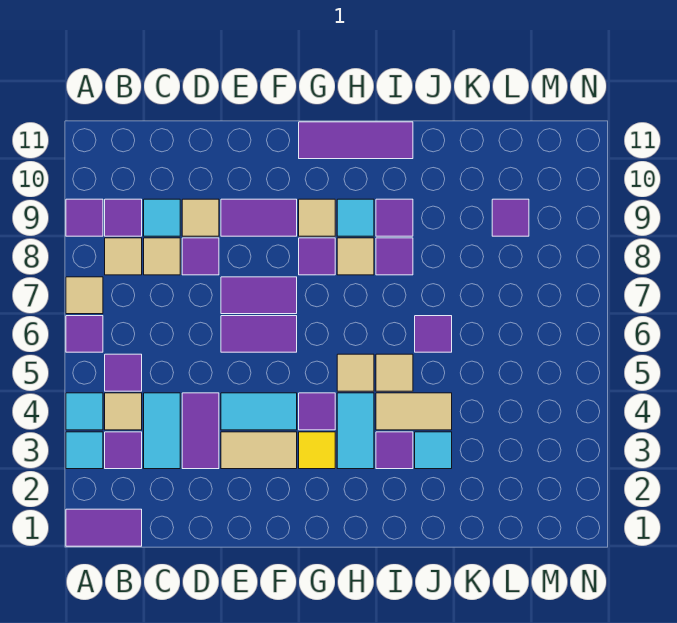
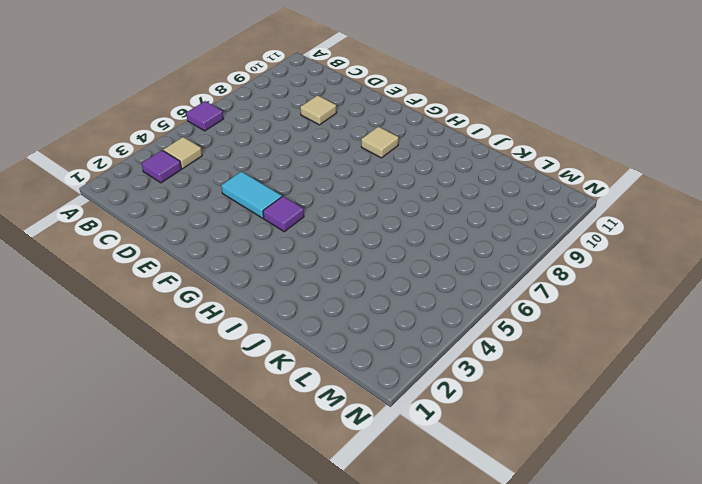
none -> purple 1x2 tile [66,509,142,546]
none -> cyan 1x1 tile [66,432,103,469]
none -> cyan 1x1 tile [66,393,103,430]
none -> tan 1x1 tile [66,277,103,314]

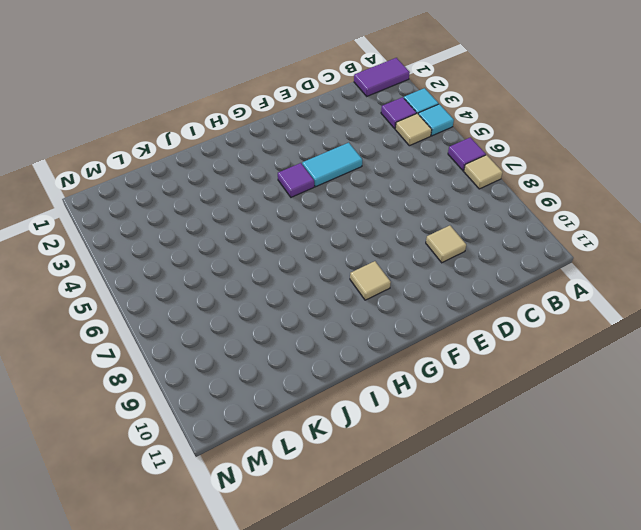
none -> purple 1x1 tile [66,199,103,236]
none -> purple 1x1 tile [105,354,142,391]
none -> tan 1x1 tile [105,238,142,275]
none -> purple 1x1 tile [105,199,142,236]

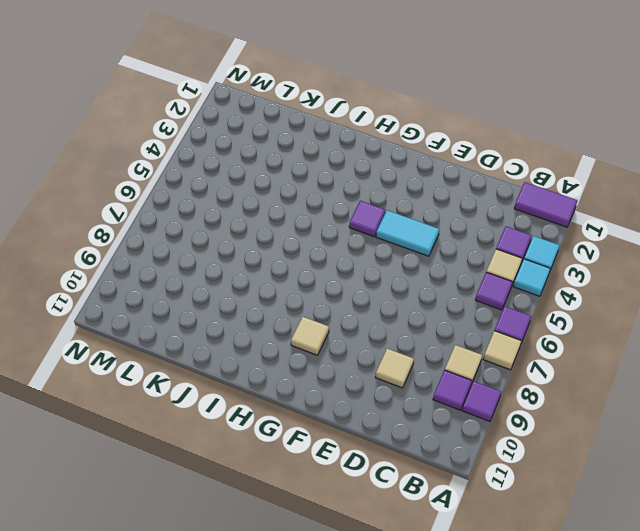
none -> cyan 1x2 tile [144,393,180,469]
none -> tan 1x1 tile [144,238,180,275]
none -> cyan 1x1 tile [144,199,180,236]
none -> purple 1x2 tile [182,393,219,469]

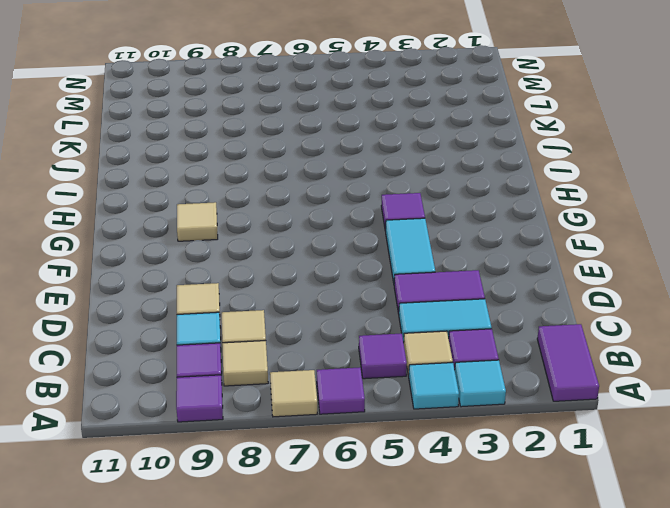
none -> purple 1x1 tile [182,238,219,275]
none -> tan 1x2 tile [221,432,297,469]
none -> purple 1x2 tile [221,316,297,352]
none -> purple 1x2 tile [221,277,297,314]

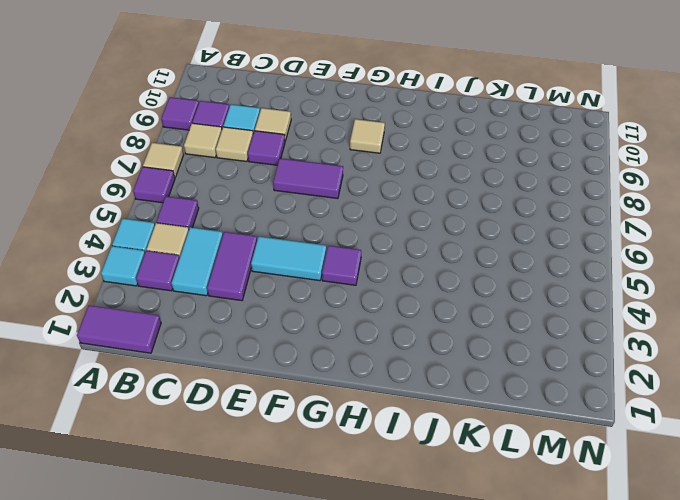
none -> tan 1x2 tile [221,432,297,469]
none -> purple 1x2 tile [221,316,297,352]
none -> purple 1x2 tile [221,199,297,236]
none -> yellow 1x1 tile [299,432,335,469]

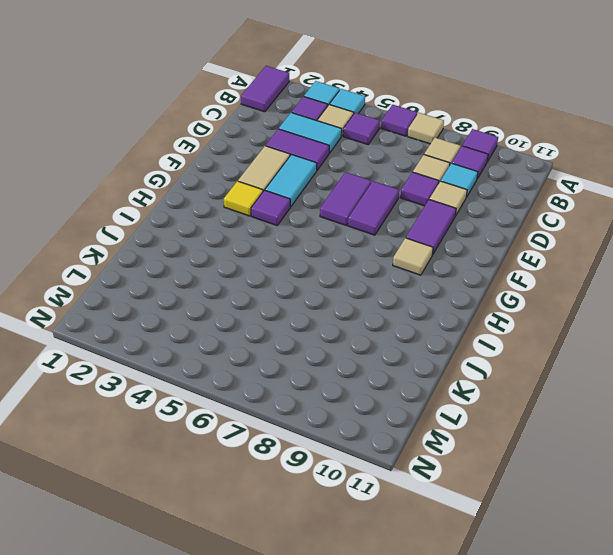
none -> purple 1x1 tile [299,238,335,275]
none -> purple 1x3 tile [299,122,413,159]
none -> cyan 1x2 tile [337,393,374,469]
none -> tan 1x1 tile [337,354,374,391]

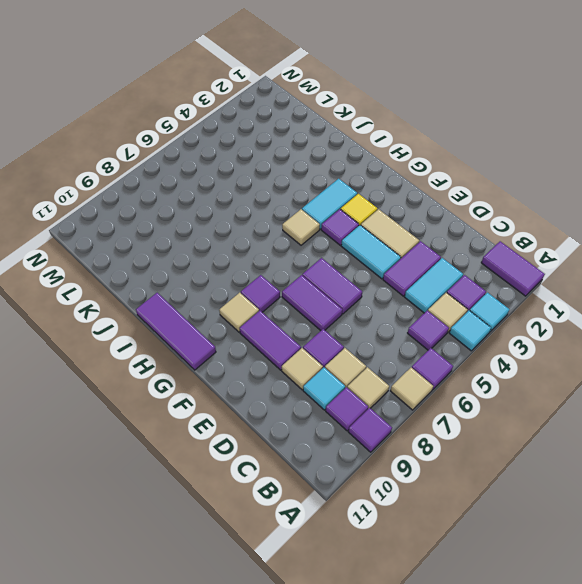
none -> tan 1x1 tile [337,238,374,275]
none -> cyan 1x1 tile [337,199,374,236]
none -> purple 1x1 tile [376,432,413,469]
none -> tan 1x2 tile [376,393,452,430]

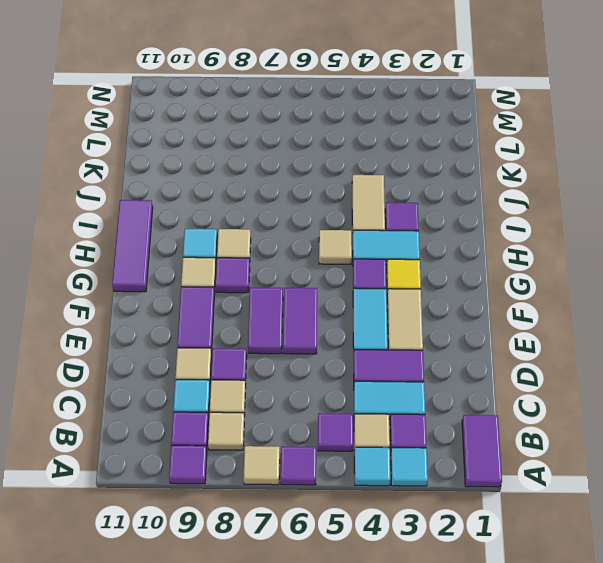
none -> tan 1x1 tile [376,354,413,391]
none -> purple 1x1 tile [376,238,413,275]
none -> purple 1x1 tile [376,199,413,236]
none -> cyan 1x1 tile [415,432,452,469]

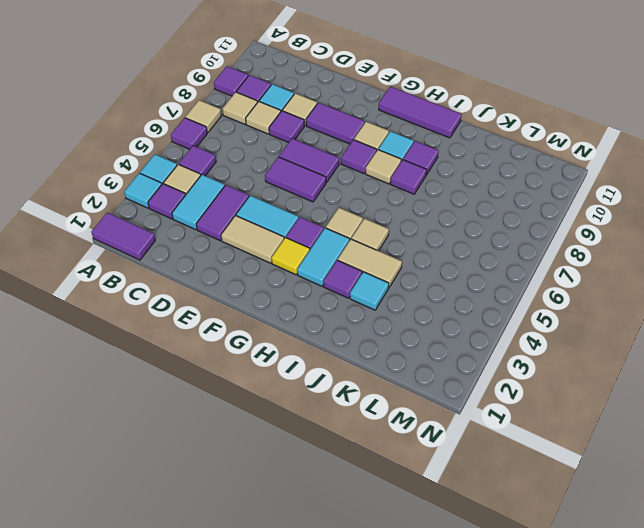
none -> purple 1x1 tile [415,316,452,352]
none -> purple 1x1 tile [492,199,529,236]

